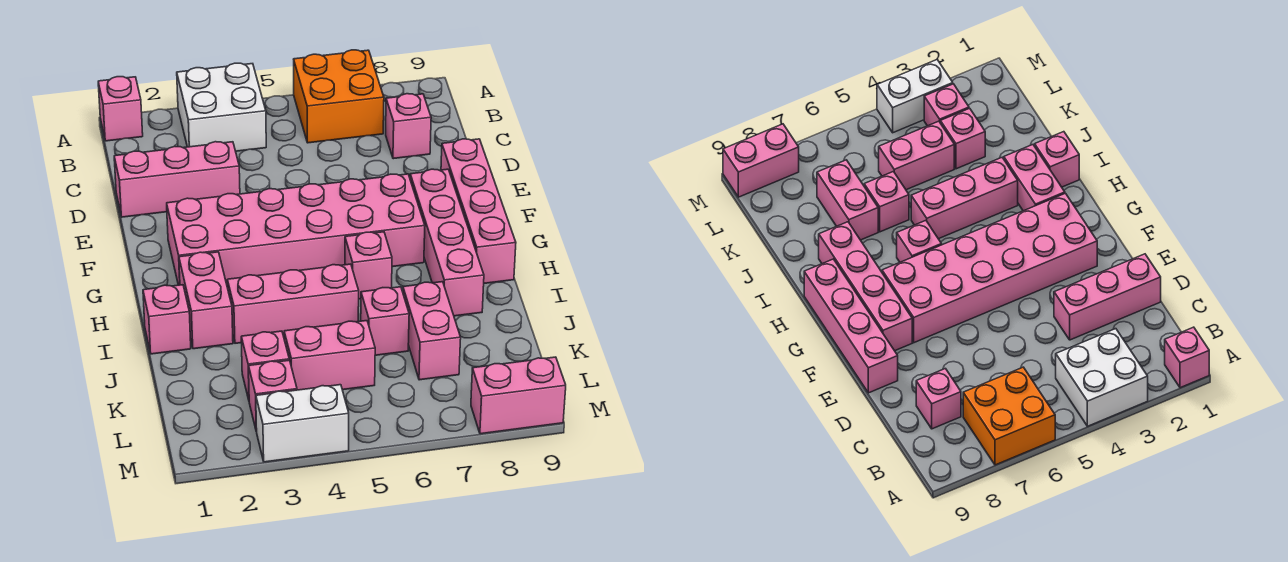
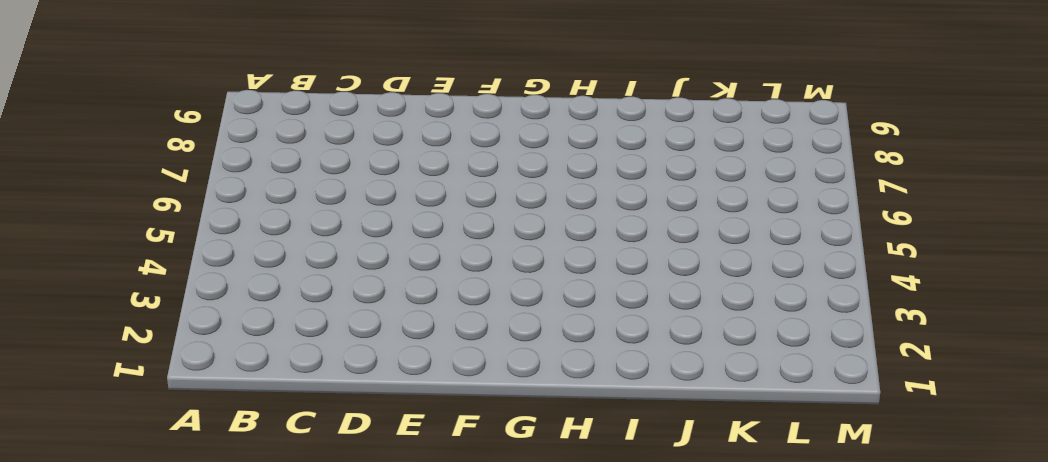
none -> pink 1x1 brick [98,77,143,141]
none -> white 2x2 brick [177,63,266,151]
none -> orange 2x2 brick [294,50,384,143]

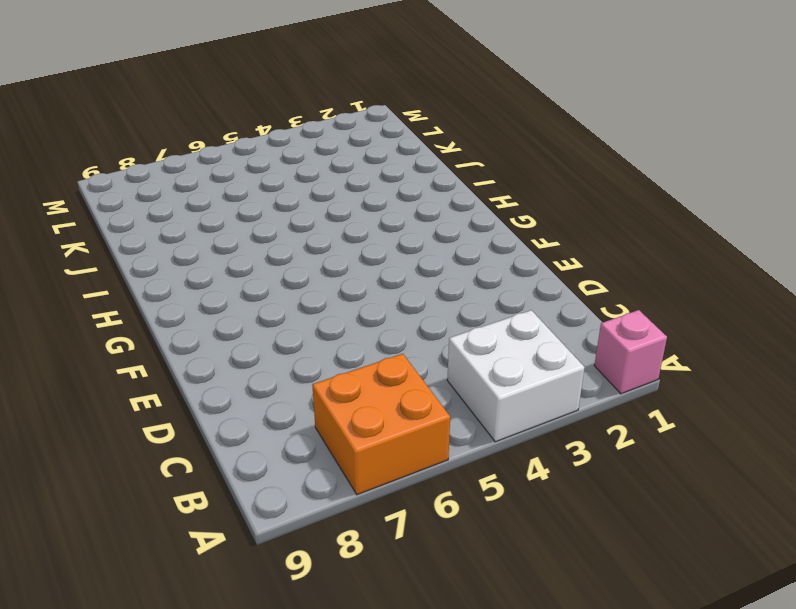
none -> pink 1x1 brick [386,94,431,159]
none -> pink 1x3 brick [114,142,240,217]
none -> pink 1x4 brick [441,139,516,283]

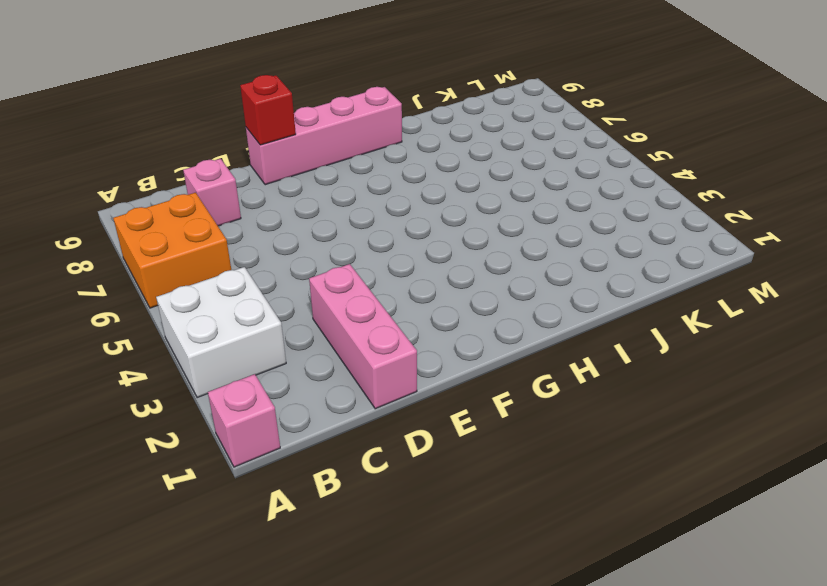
red 1x1 brick [240,75,296,145] -> none
none -> pink 2x6 brick [167,174,425,287]
none -> pink 1x4 brick [410,169,484,316]
none -> pink 1x2 brick [179,252,233,349]

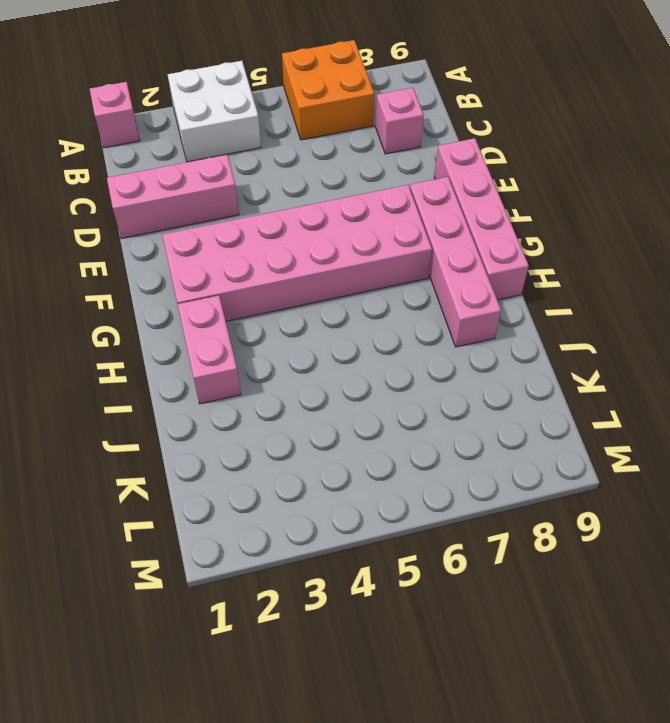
none -> pink 1x1 brick [345,232,392,299]
none -> pink 1x1 brick [143,285,191,354]
none -> pink 1x3 brick [227,264,359,343]

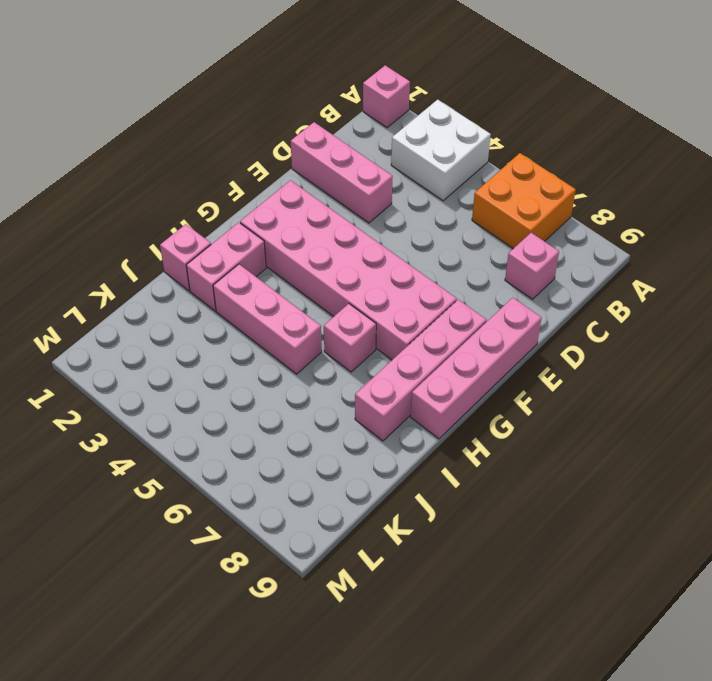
none -> pink 1x1 brick [361,287,409,355]
none -> pink 1x2 brick [403,282,461,380]
none -> pink 1x1 brick [241,331,289,400]

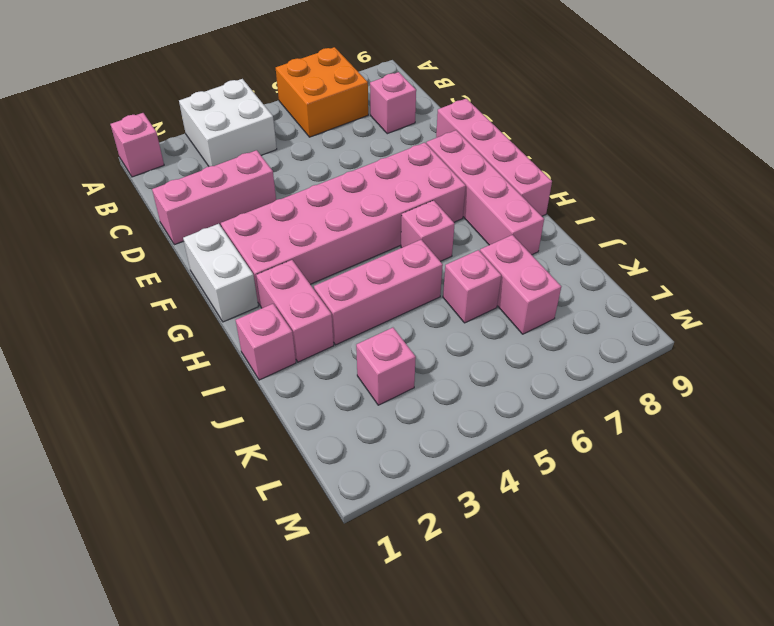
white 1x2 brick [183,224,258,322] -> white 1x2 brick turned to [256,385,349,462]
none -> pink 1x2 brick [284,321,375,390]
none -> pink 1x1 brick [249,360,297,431]
none -> pink 1x2 brick [471,357,566,434]

